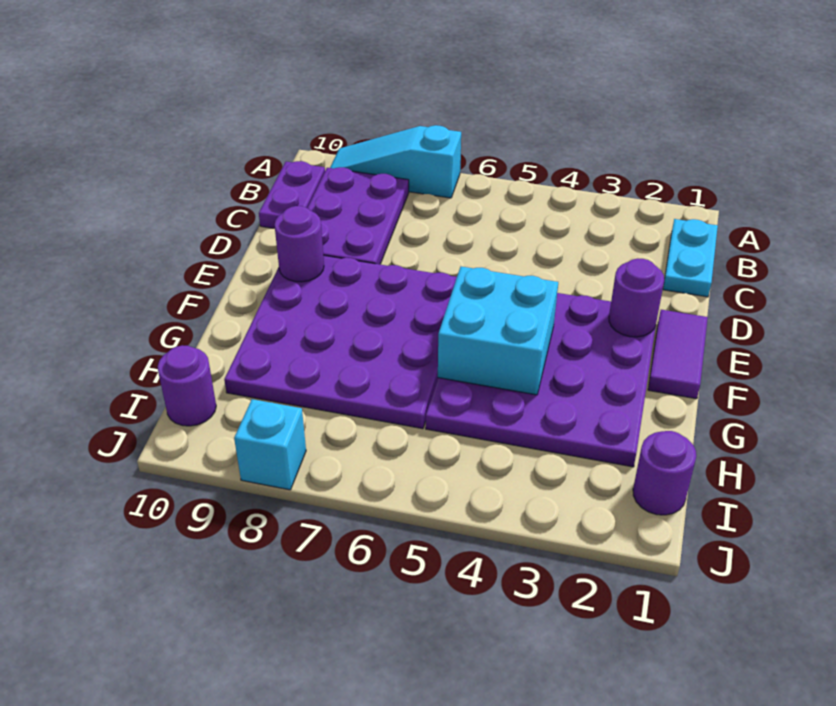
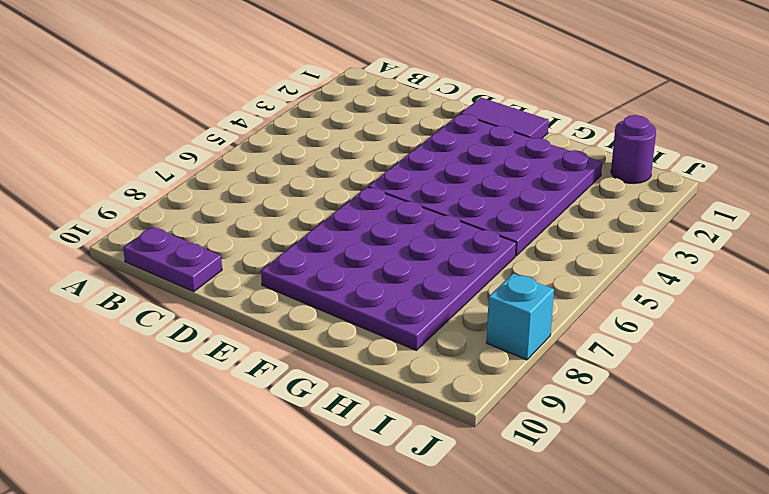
none -> cyan 1x3 slope [330,125,461,198]
none -> cyan 1x2 plate [663,219,718,297]
none -> purple 2x3 plate [308,167,409,264]

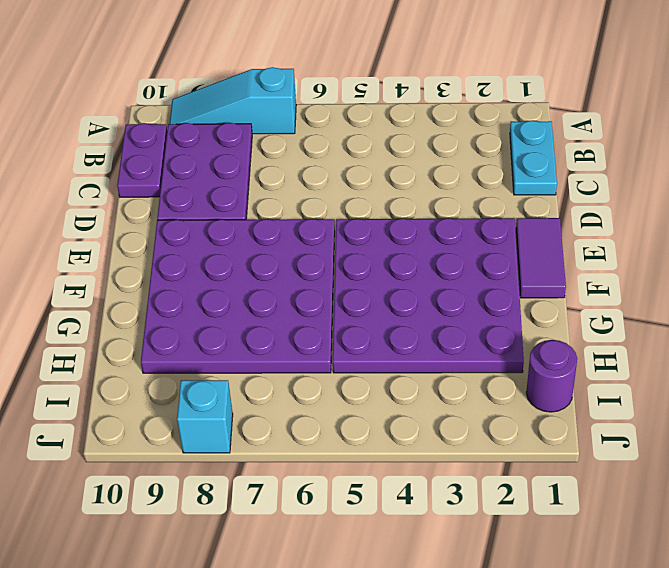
none -> purple 1x1 round brick [158,345,216,426]
none -> purple 1x1 round brick [609,259,664,337]
none -> purple 1x1 round brick [274,206,324,282]

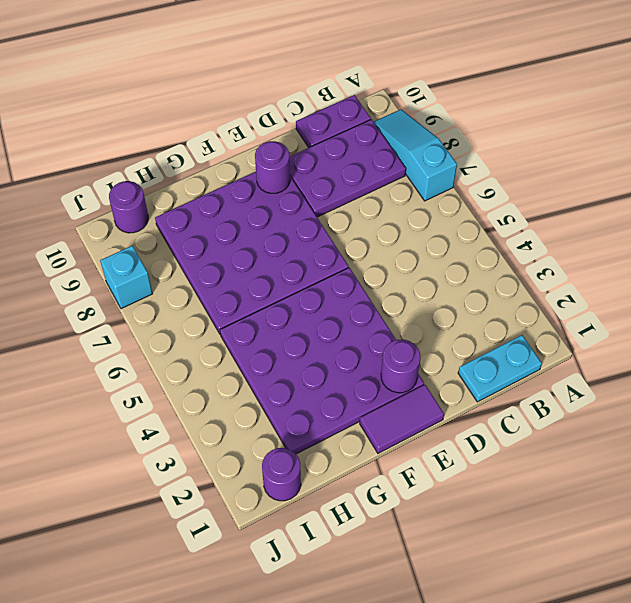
none -> cyan 2x2 brick [438,267,558,395]

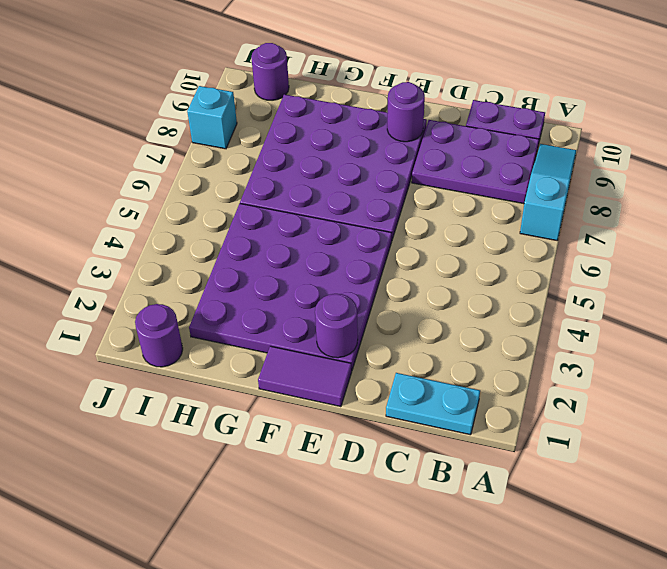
none -> cyan 2x2 brick [438,267,558,395]

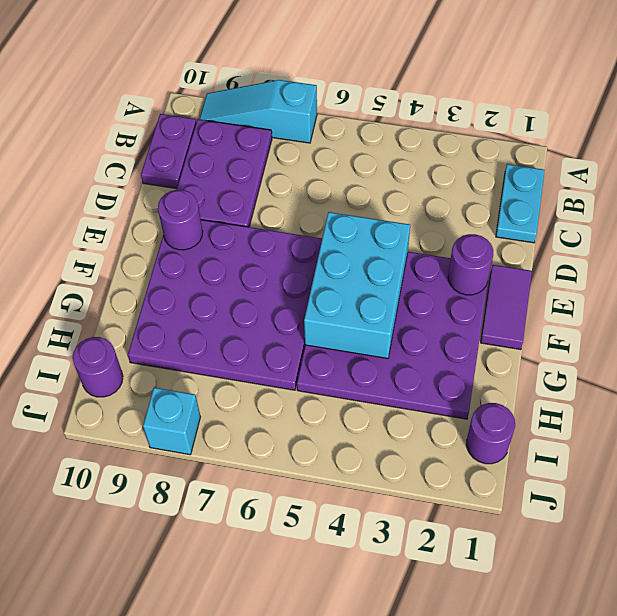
cyan 2x3 brick [304,212,410,358] -> cyan 2x2 brick [438,267,558,395]

